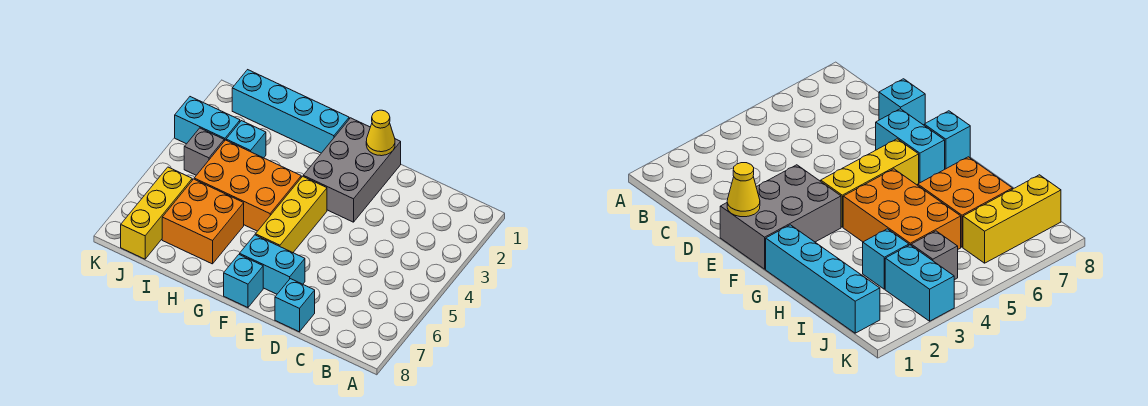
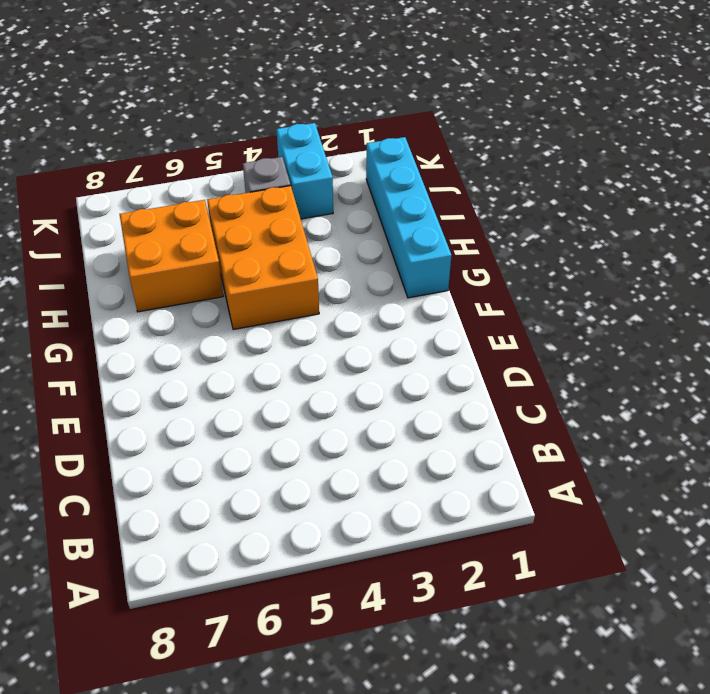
none -> cyan 1x1 brick [275,279,315,332]
none -> grey 2x3 brick [303,118,401,222]
none -> cyan 1x2 brick [240,235,305,294]

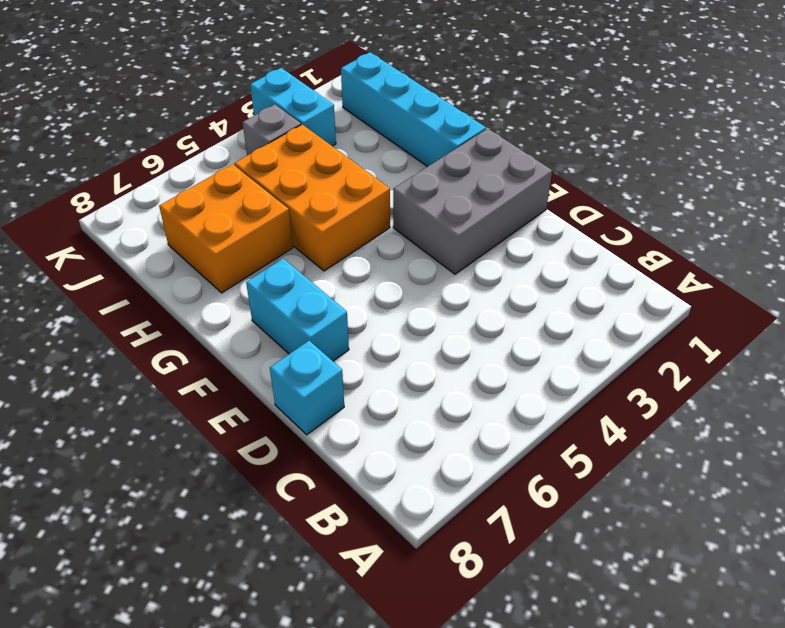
none -> yellow 1x3 brick [255,176,327,253]
none -> cyan 1x1 brick [224,254,263,308]
none -> cyan 1x1 brick [226,121,266,158]

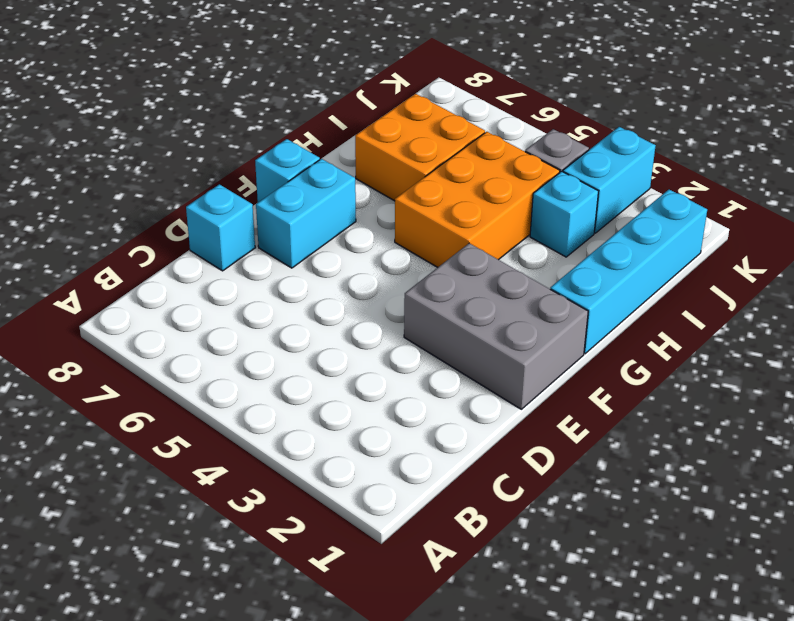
none -> yellow 1x3 brick [255,176,327,253]
none -> yellow 1x3 brick [121,167,192,259]
none -> yellow 1x1 cone [366,110,395,156]

